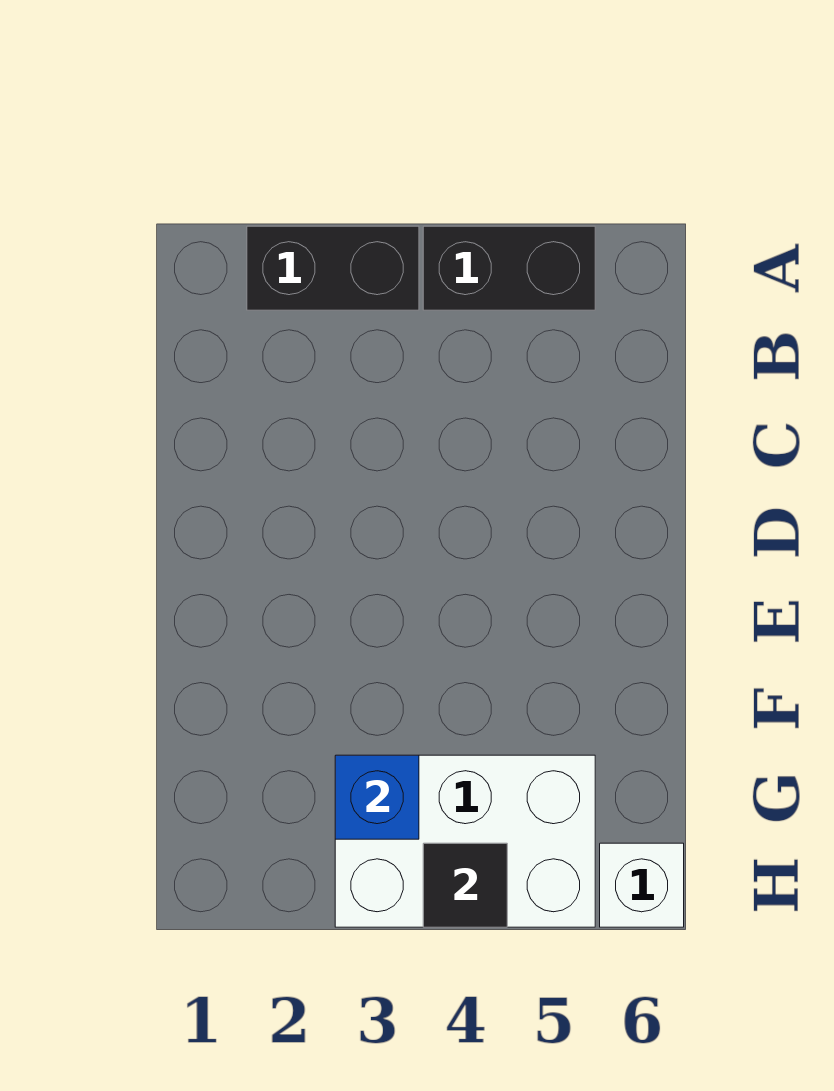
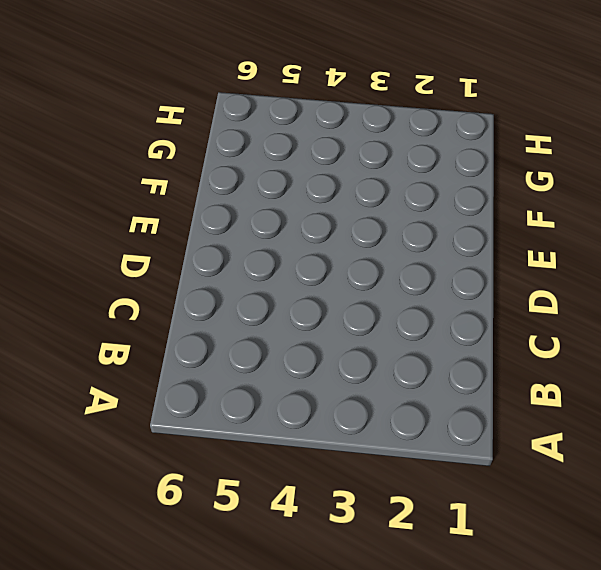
none -> black 1x2 brick [247,226,419,310]
none -> black 1x2 brick [423,226,595,310]

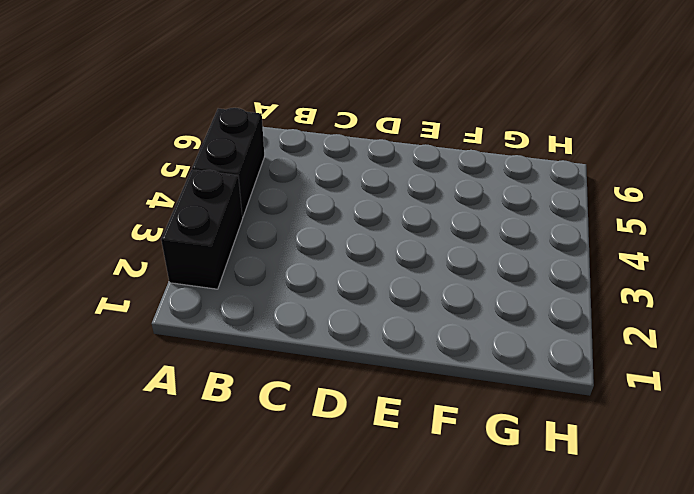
none -> white 2x3 brick [335,755,595,927]
none -> white 1x1 brick [600,843,684,927]

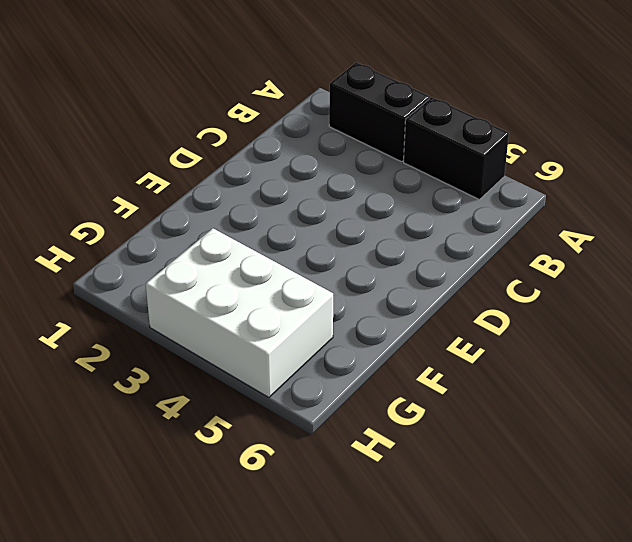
none -> white 1x1 brick [600,843,684,927]
none -> blue 1x1 brick [335,755,419,839]

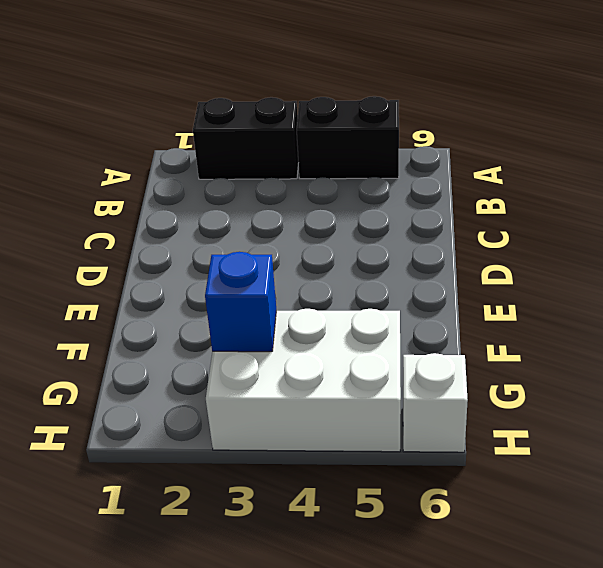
none -> black 1x1 tile [423,843,507,927]

